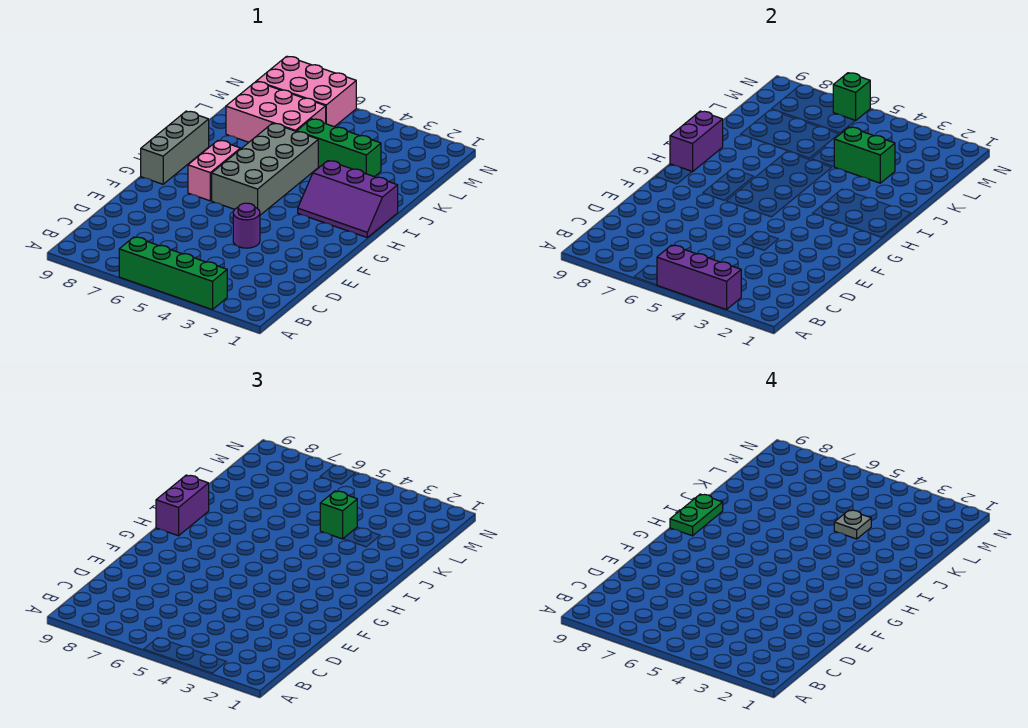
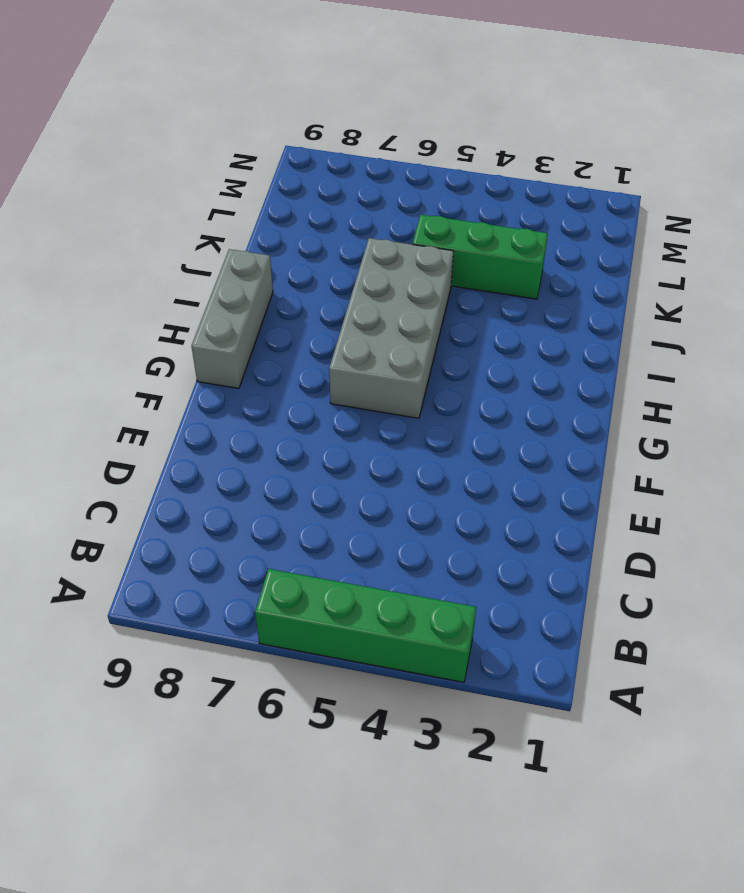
none -> purple 1x1 round brick [233,203,260,248]
none -> pink 1x2 brick [188,140,240,201]
none -> purple 2x3 slope [298,161,398,237]

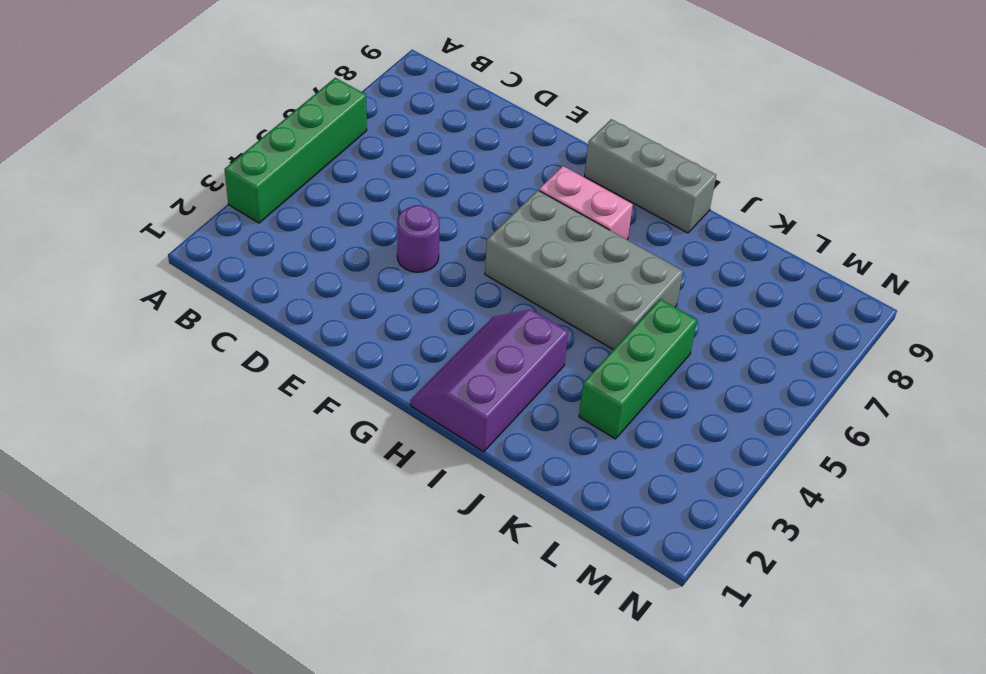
none -> pink 2x3 brick [226,82,326,142]
none -> pink 2x3 brick [257,56,356,127]
none -> purple 1x3 brick [657,245,741,310]

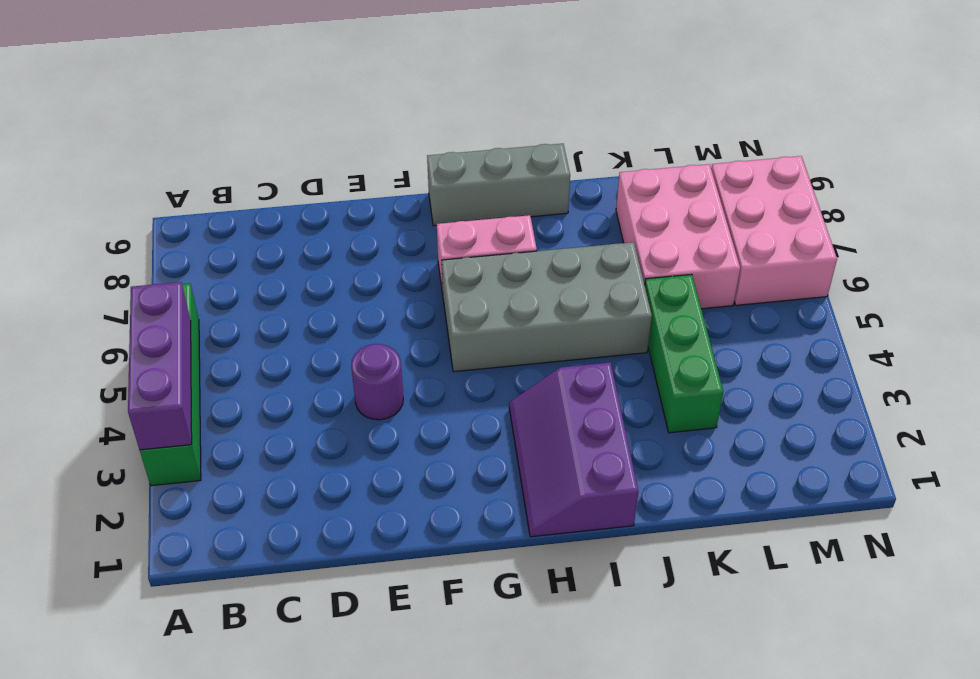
none -> purple 1x2 brick [670,111,723,172]
none -> green 1x2 brick [834,127,895,183]
none -> green 1x1 brick [833,73,870,121]

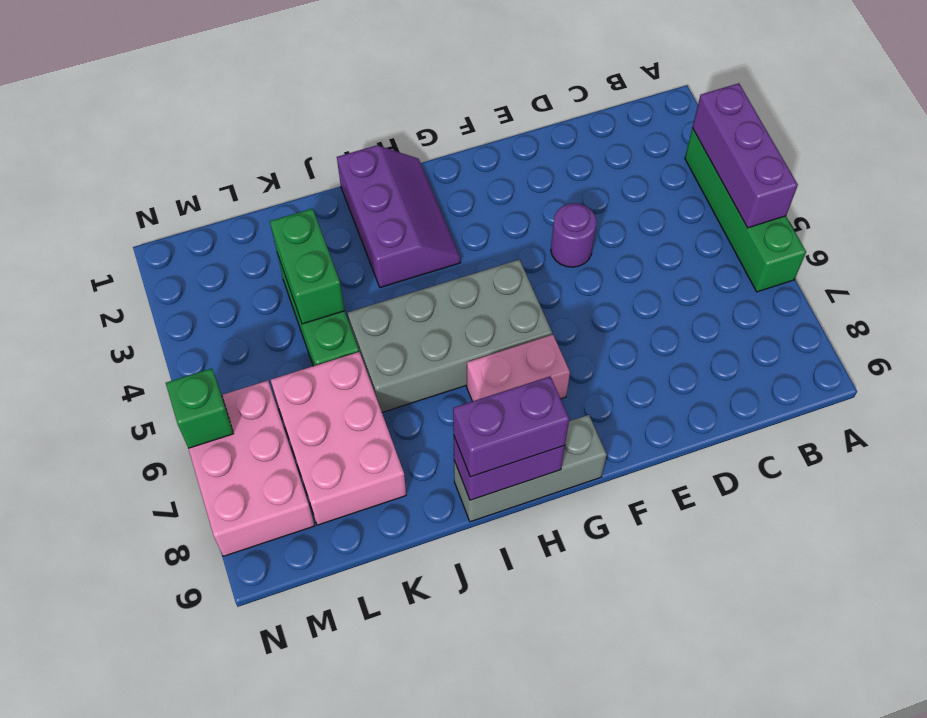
none -> green 1x1 brick [320,491,357,539]
none -> green 1x2 plate [670,494,723,536]
none -> grey 1x1 plate [834,510,871,539]

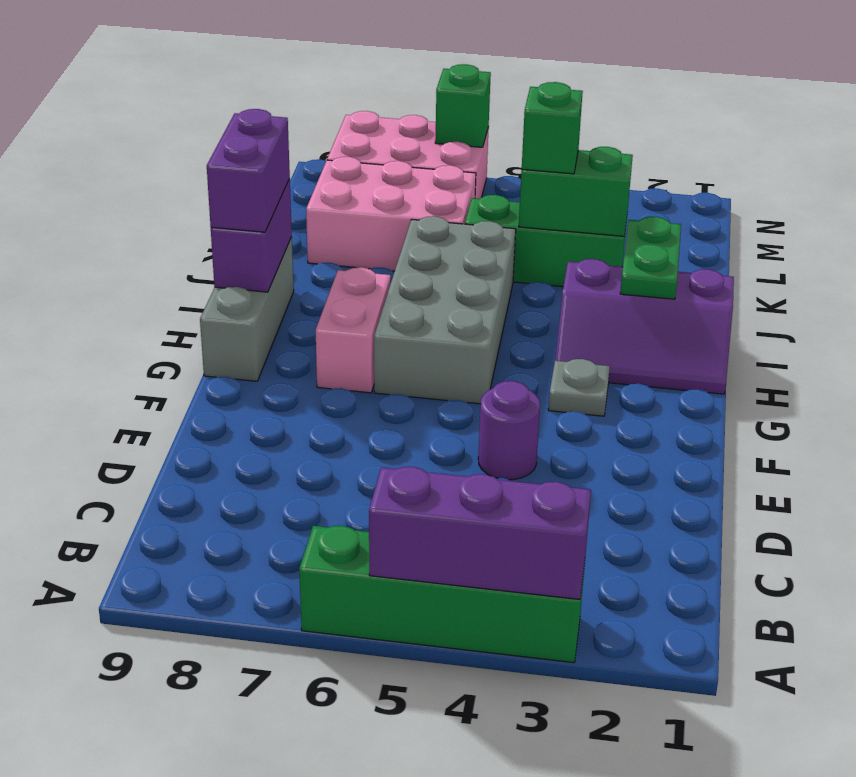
grey 1x1 plate [548,359,610,416] -> grey 1x1 plate moved to [834,510,871,539]
green 1x2 plate [620,216,681,299] -> green 1x2 plate moved to [670,494,723,536]

